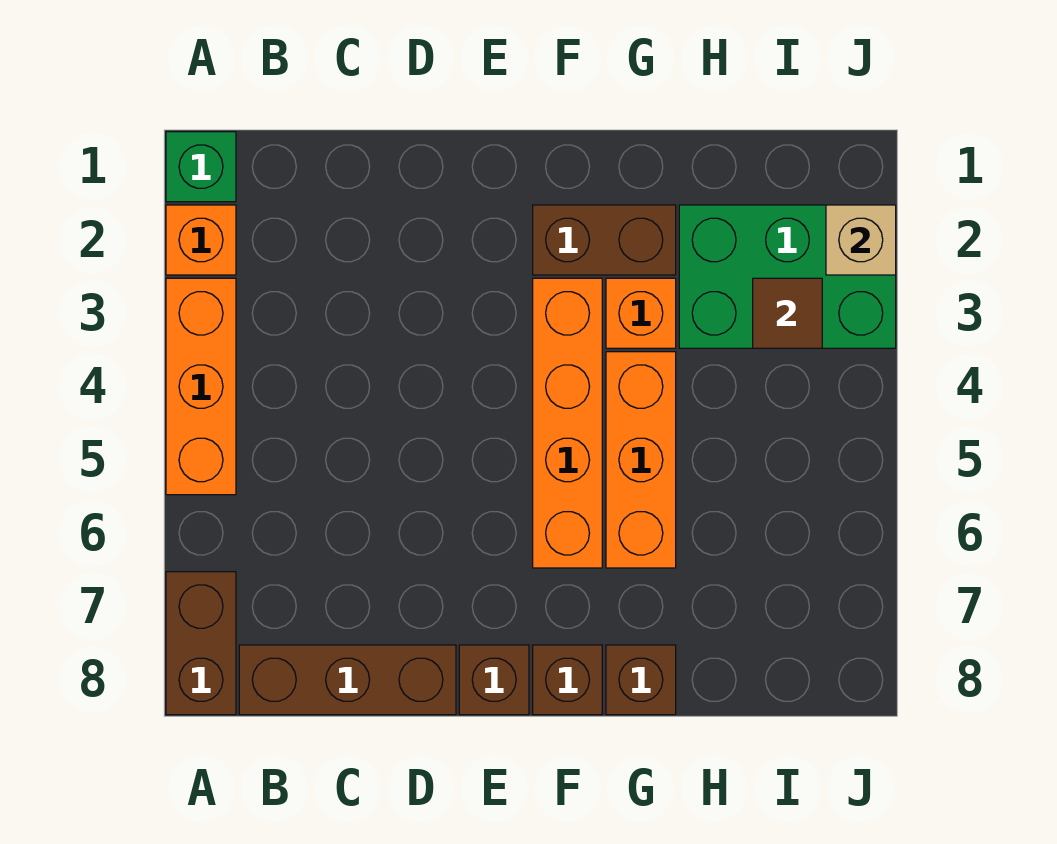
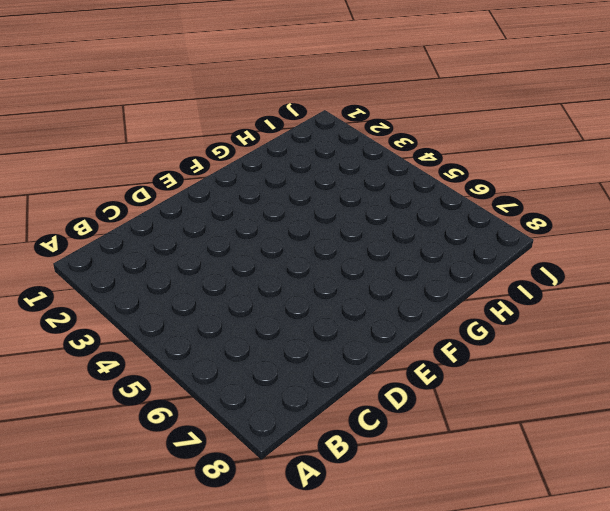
none -> green 1x1 brick [166,132,236,202]
none -> orange 1x1 brick [166,205,236,275]
none -> orange 1x3 brick [166,278,236,495]

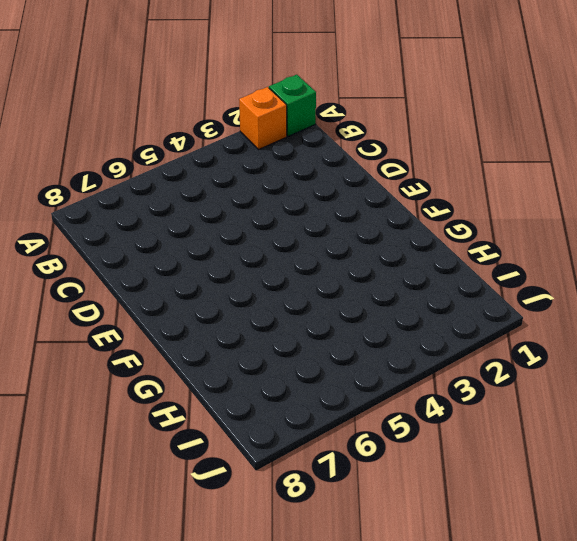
none -> orange 1x3 brick [166,278,236,495]
none -> brown 1x2 brick [166,572,236,715]
none -> brown 1x3 brick [239,645,456,715]

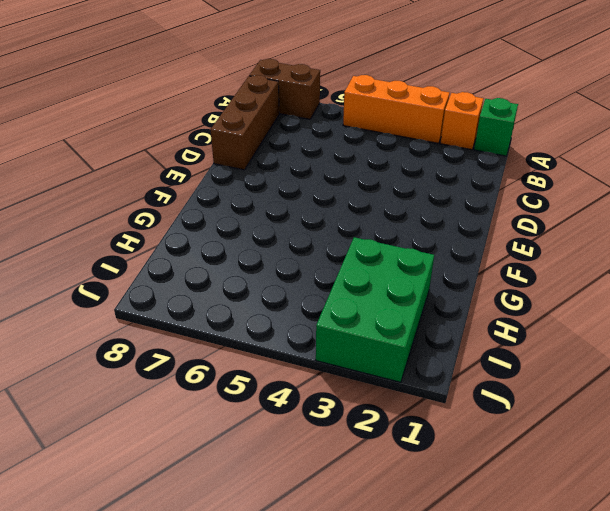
none -> brown 1x1 brick [459,645,529,715]
none -> brown 1x2 brick [533,205,676,275]
none -> orange 1x4 brick [533,278,602,568]

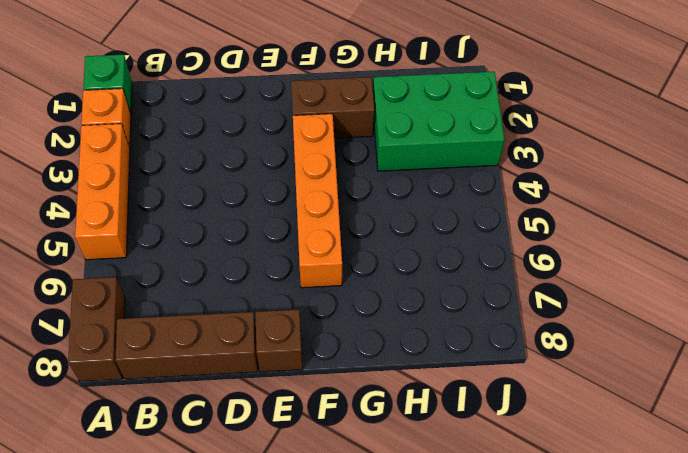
none -> brown 1x1 brick [533,645,602,715]
none -> orange 1x1 brick [606,278,676,348]
none -> orange 1x3 brick [606,352,676,568]

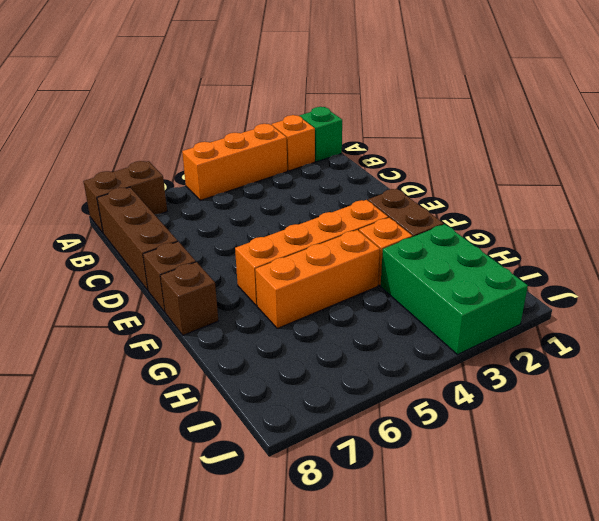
none -> brown 1x1 brick [606,645,676,715]
none -> brown 1x1 tile [753,278,822,348]
none -> tan 1x1 brick [826,205,896,275]

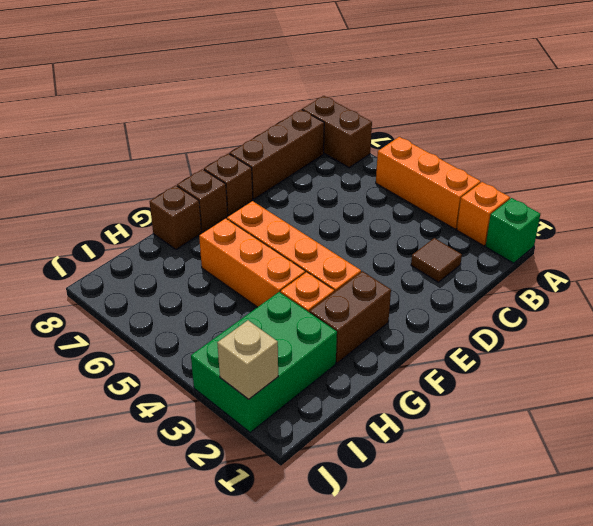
brown 1x1 tile [411,238,462,282] -> brown 1x1 tile moved to [753,278,822,348]

